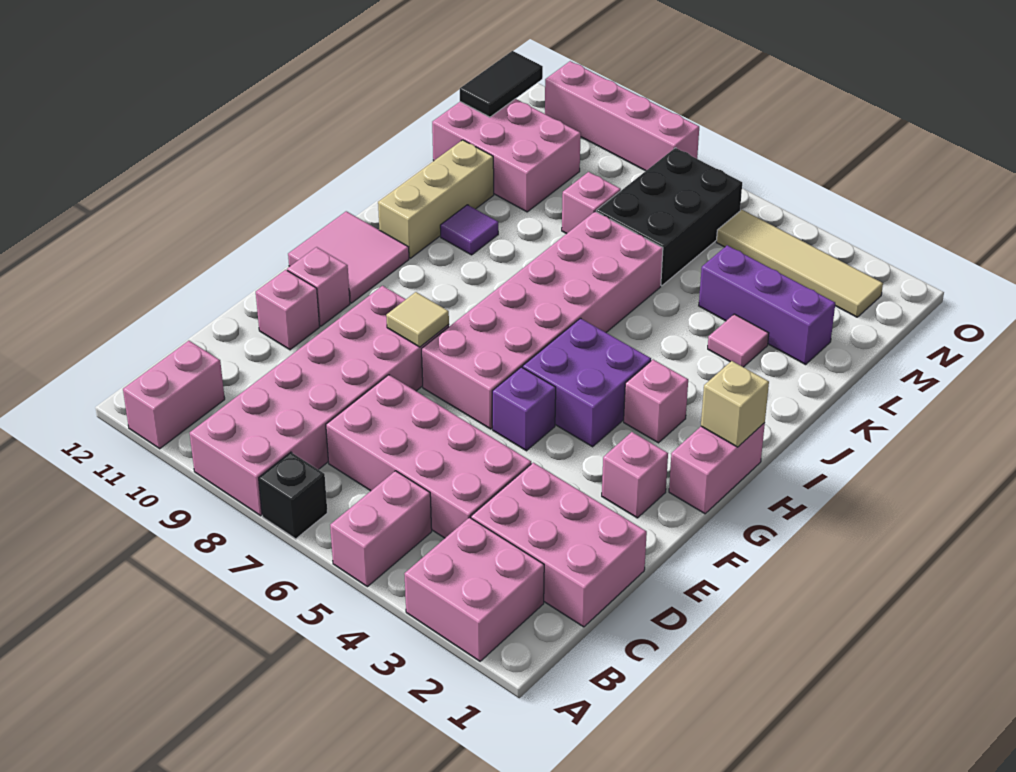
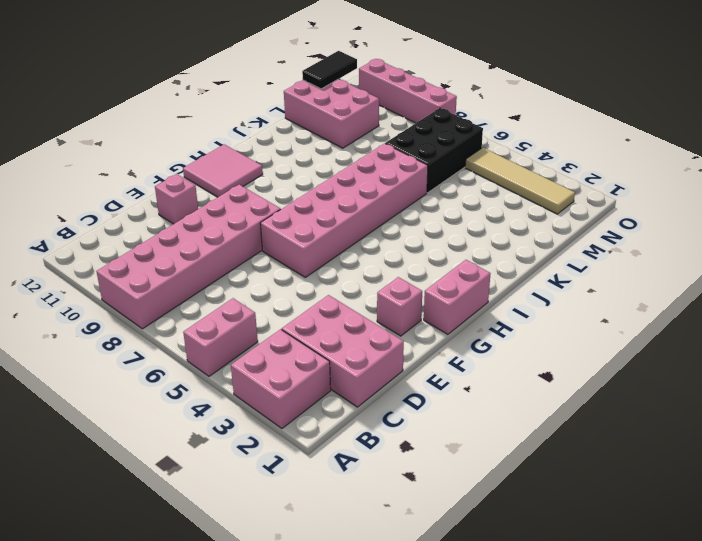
none -> black 1x1 brick [259,452,327,539]
none -> pink 1x2 brick [123,341,225,449]
none -> pink 2x4 brick [326,375,531,538]

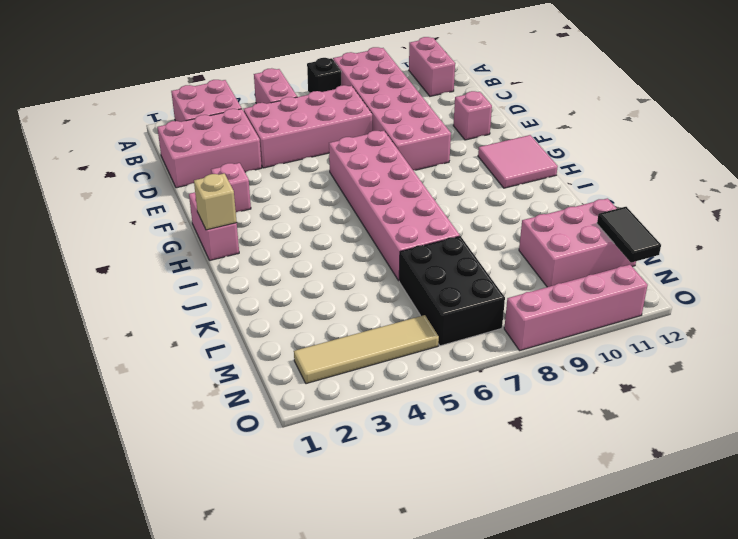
none -> purple 1x1 brick [492,367,556,451]
none -> pink 1x1 brick [287,247,350,326]
none -> purple 2x2 brick [523,318,651,447]

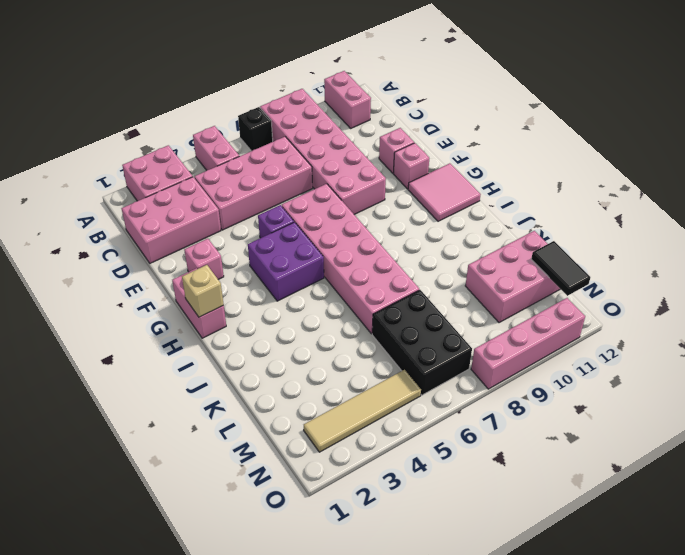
none -> pink 1x1 brick [624,360,688,443]
none -> tan 1x3 brick [378,140,494,258]
none -> purple 1x1 tile [440,205,498,255]

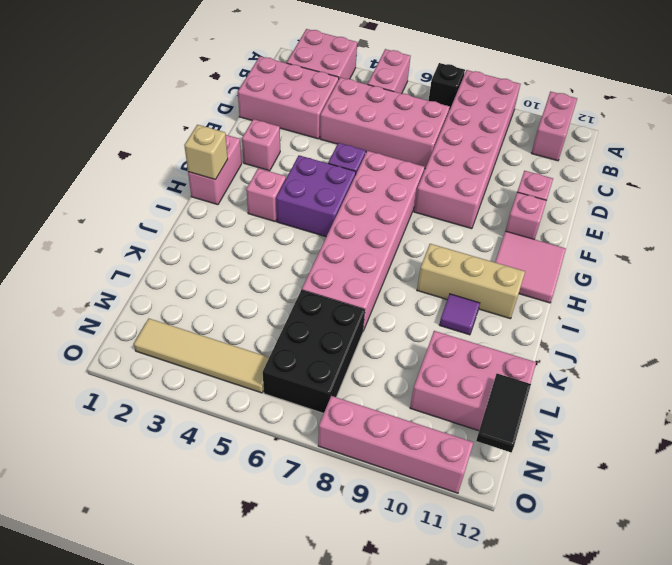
tan 1x3 brick [417,244,525,319] -> tan 1x3 brick turned to [378,140,494,258]
none -> pink 1x1 tile [708,314,769,367]
none -> purple 1x3 brick [699,245,835,364]
none -> pink 1x1 brick [562,172,621,234]

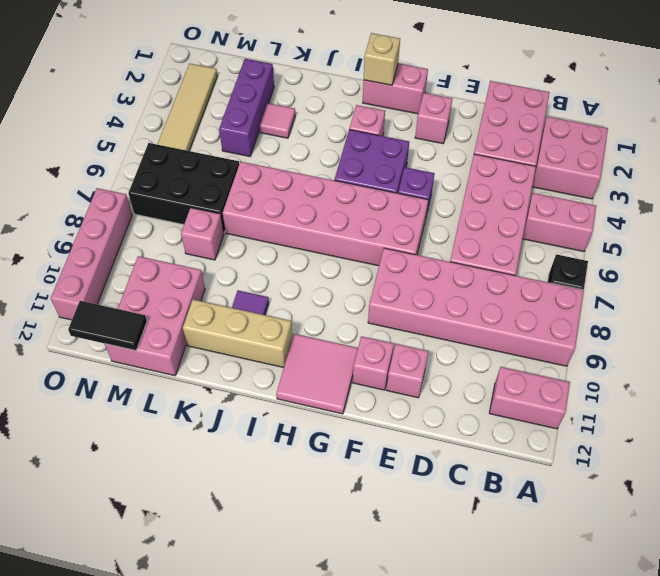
none -> tan 1x1 tile [386,292,449,347]

